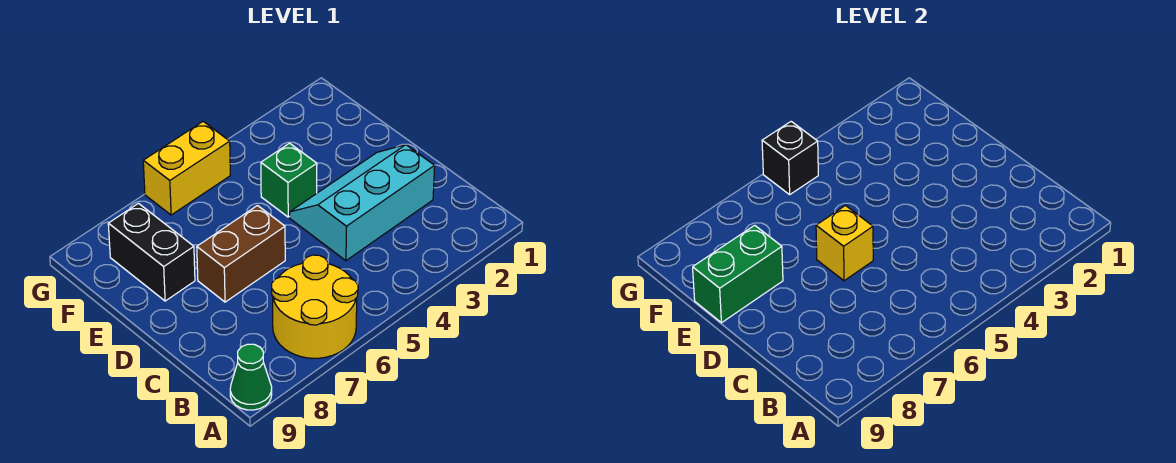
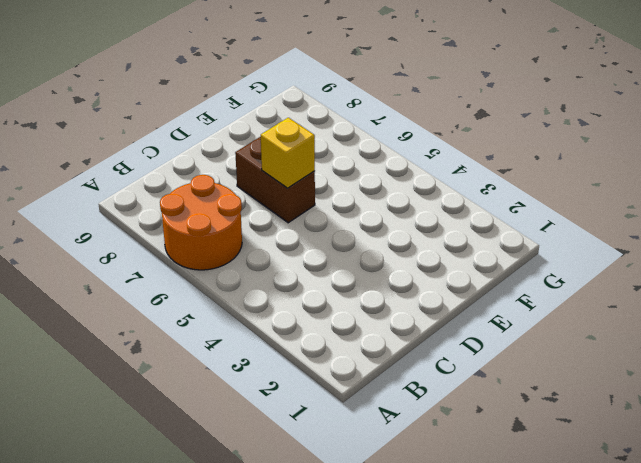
orange 2x2 round brick [160,175,242,270] -> yellow 2x2 round brick [272,255,358,358]
none -> green 1x1 cone [230,344,272,410]
none -> cyan 2x3 slope [290,145,435,261]

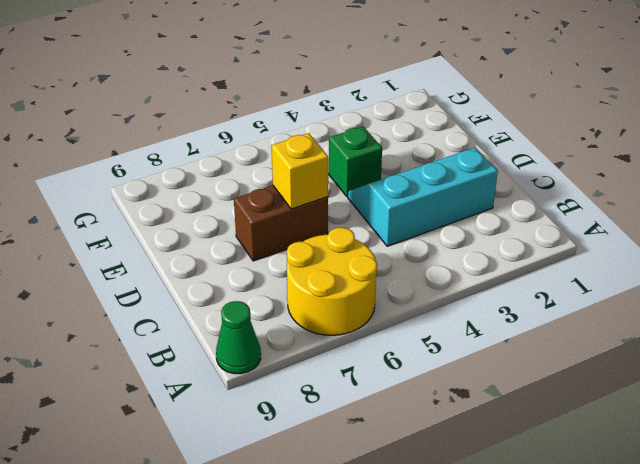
none -> black 1x2 brick [108,203,195,301]
none -> yellow 1x2 brick [143,122,230,215]

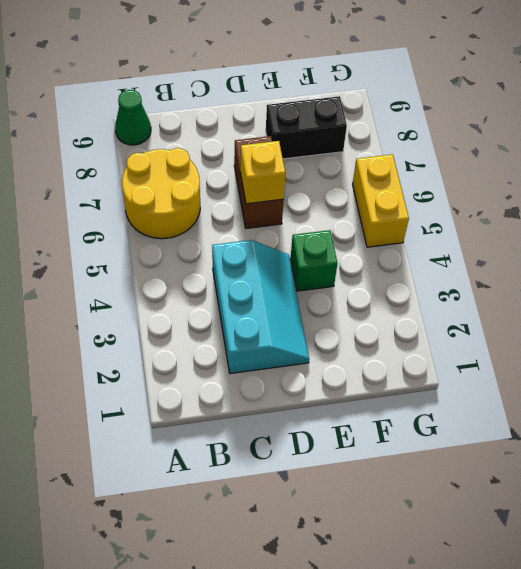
none -> green 1x2 brick [693,225,783,323]
none -> black 1x1 brick [762,122,818,195]

